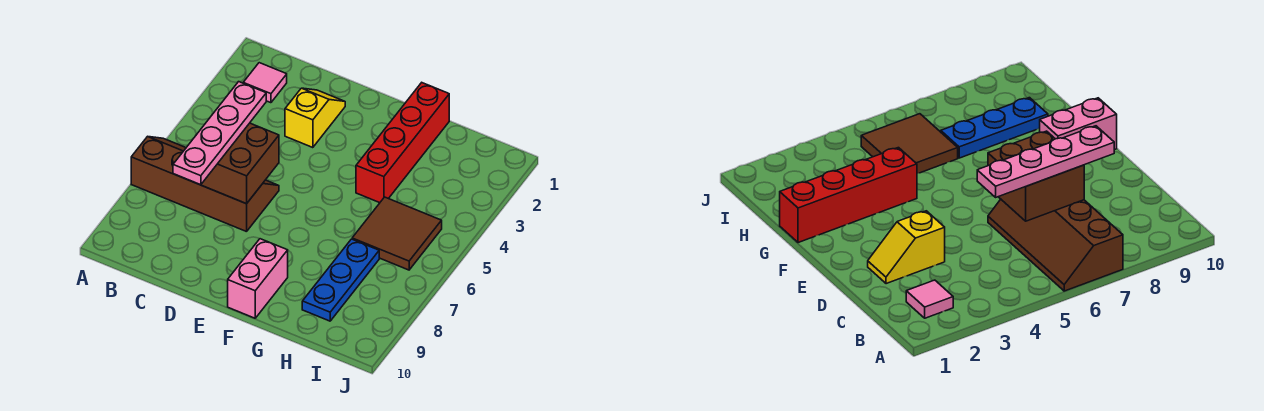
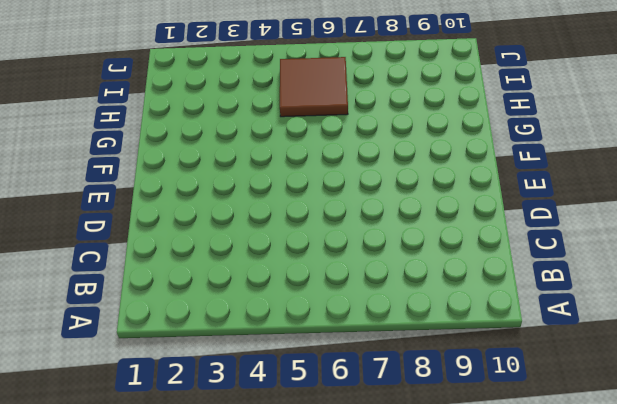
none -> brown 2x4 slope [131,136,279,232]
none -> pink 1x1 tile [243,63,287,103]

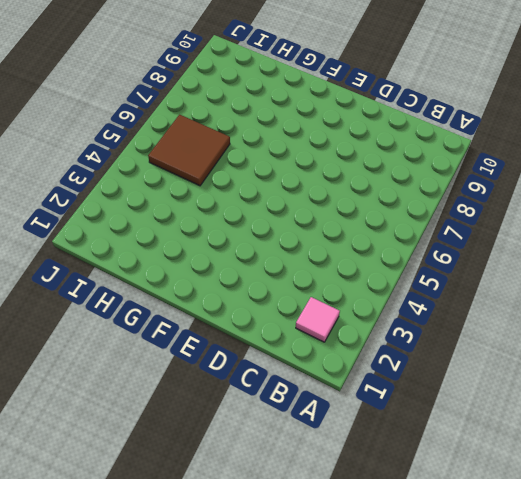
none -> brown 2x4 slope [131,136,279,232]
none -> yellow 1x2 slope [285,88,345,148]

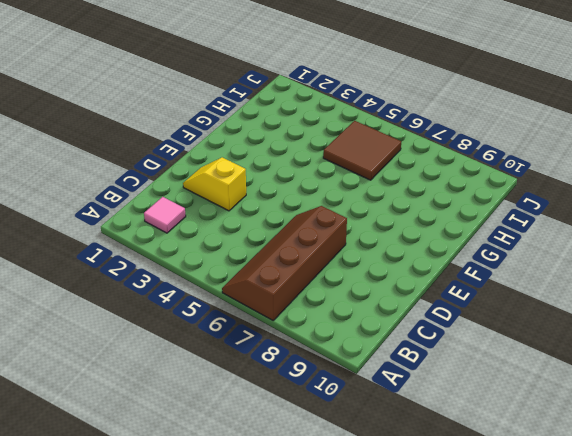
none -> pink 1x2 brick [228,239,288,318]
none -> red 1x4 brick [356,83,449,203]

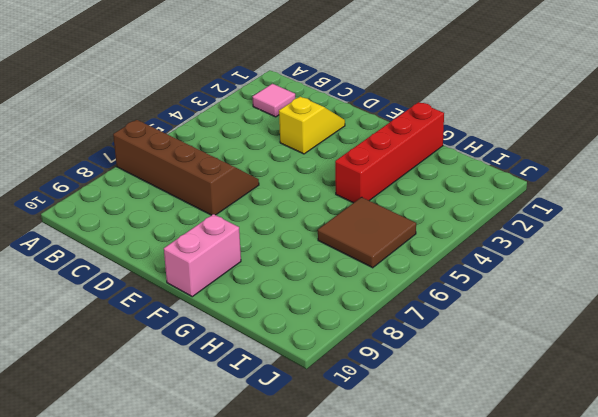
none -> blue 1x3 plate [302,239,379,321]
none -> brown 2x2 brick [201,123,279,204]

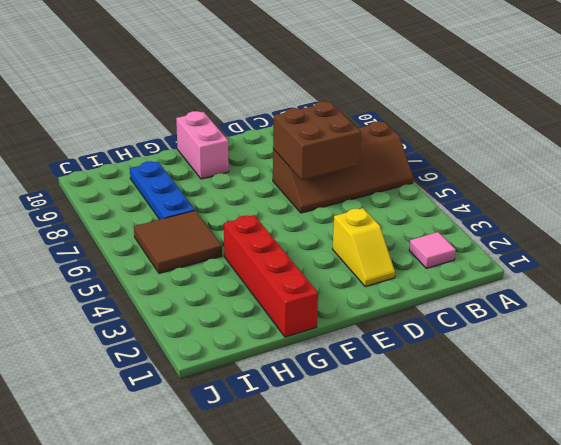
none -> pink 1x4 plate [173,82,266,185]

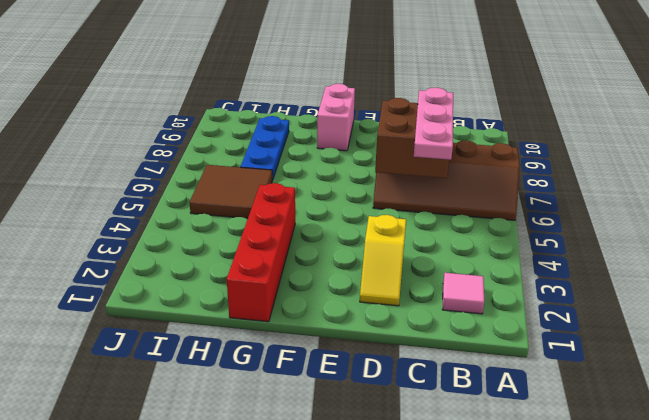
pink 1x3 plate [414,88,453,160] -> pink 1x4 plate [173,82,266,185]

